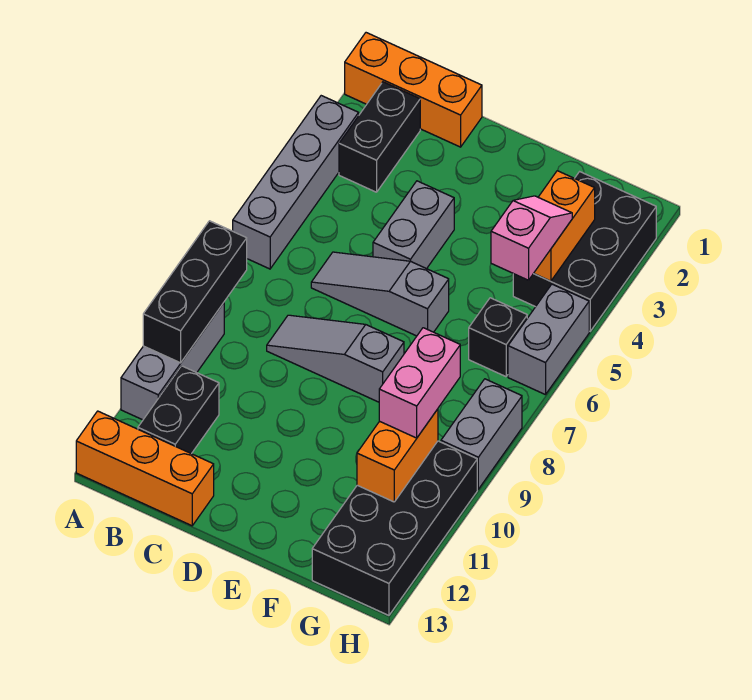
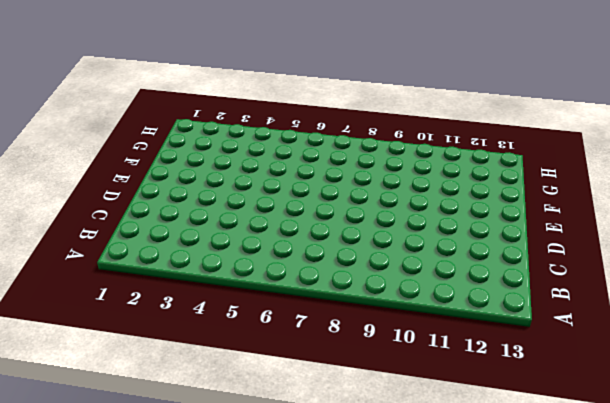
none -> orange 1x3 brick [345,33,482,147]
none -> grey 1x4 brick [233,96,359,269]
none -> grey 1x3 brick [121,303,224,420]

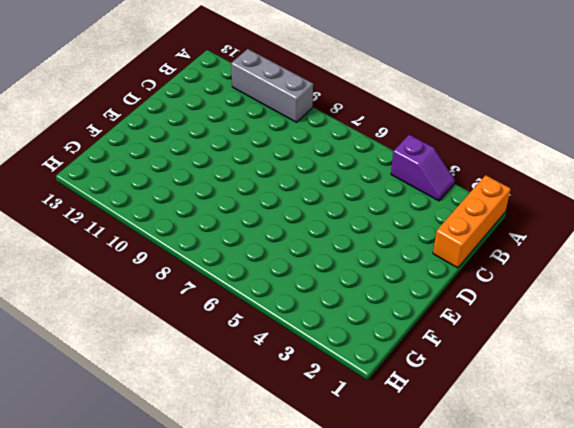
purple 1x2 slope [391,135,455,201] -> grey 1x4 brick [233,96,359,269]
none -> orange 1x3 brick [76,411,214,526]
none -> black 1x2 brick [339,82,420,192]
none -> black 1x2 brick [138,366,219,454]

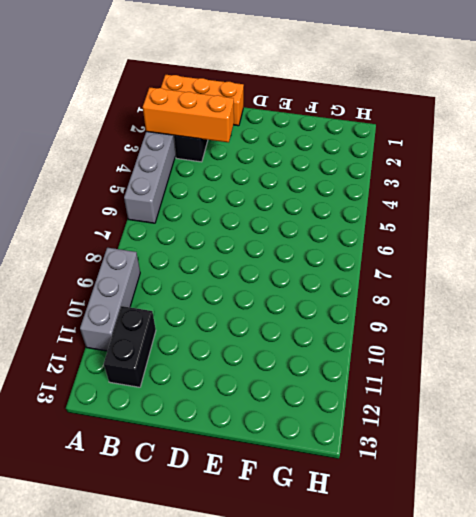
orange 1x3 brick [143,88,234,142] -> orange 1x3 brick moved to [76,411,214,526]
none -> grey 1x3 slope [311,252,449,336]
none -> grey 1x3 slope [267,315,404,402]
none -> grey 1x2 brick [373,181,454,269]

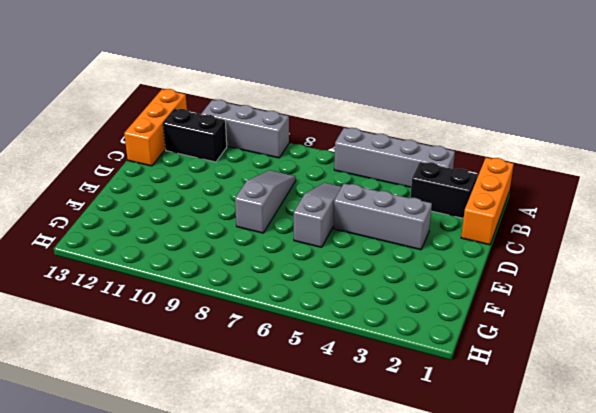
grey 1x3 brick [333,183,432,250] -> grey 1x2 brick [373,181,454,269]
none -> black 2x3 brick [513,172,656,331]
none -> black 1x1 brick [469,298,527,377]
none -> black 2x4 brick [312,441,477,615]

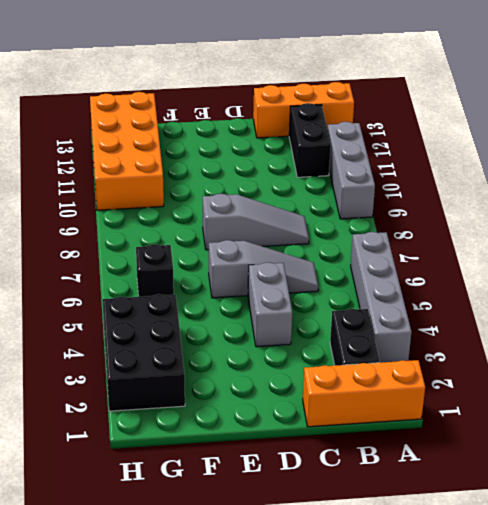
orange 2x4 brick [90,92,164,210] -> black 2x4 brick [312,441,477,615]
none -> grey 1x2 brick [508,284,589,395]
none -> grey 1x2 brick [441,379,522,489]
none -> black 1x3 brick [143,221,247,363]

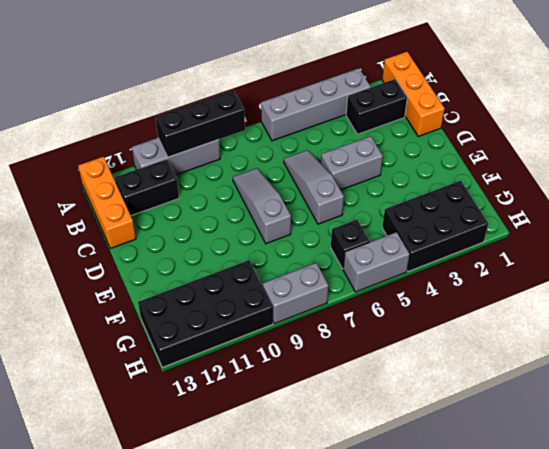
none -> orange 1x2 brick [534,171,595,281]
none -> orange 1x2 brick [357,409,438,502]
none -> pink 1x2 slope [491,196,572,280]

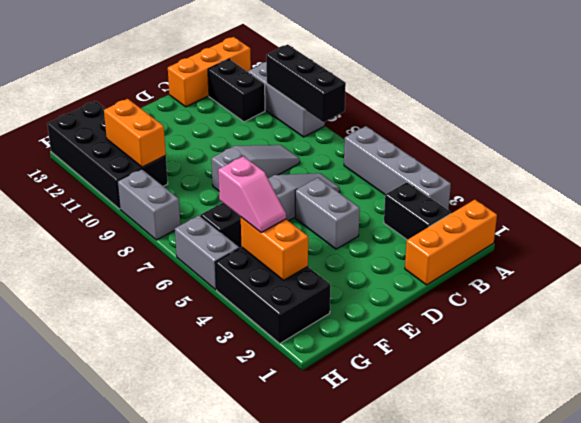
none -> pink 1x2 brick [379,328,460,438]

